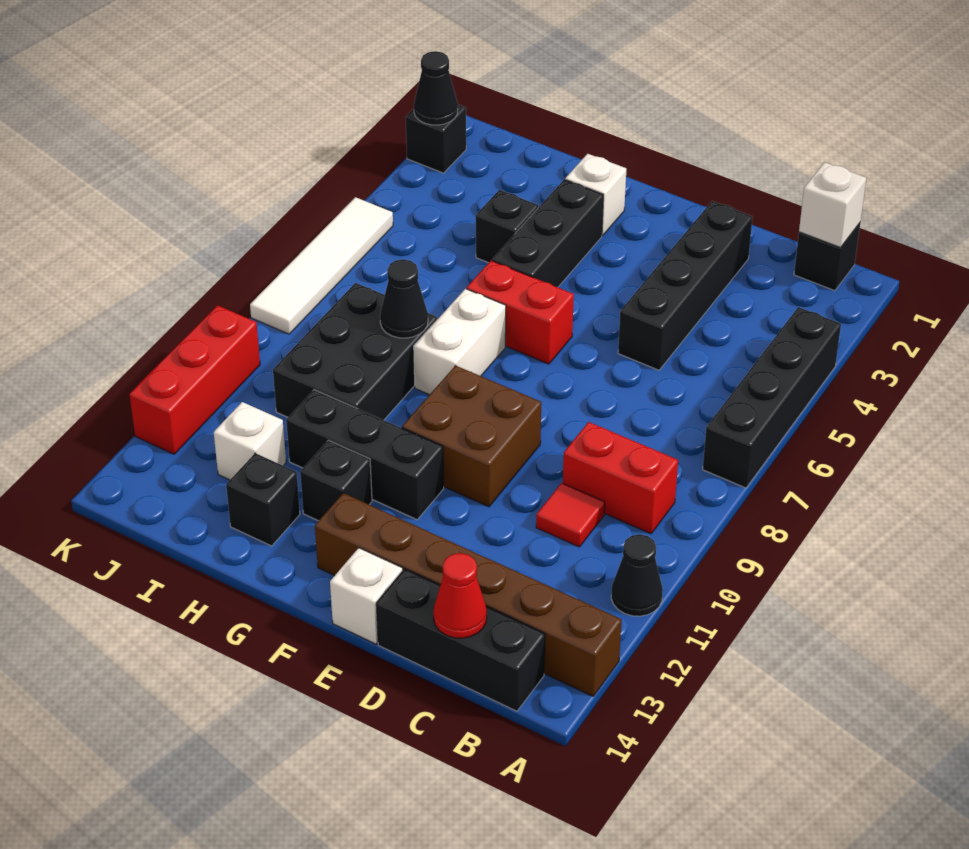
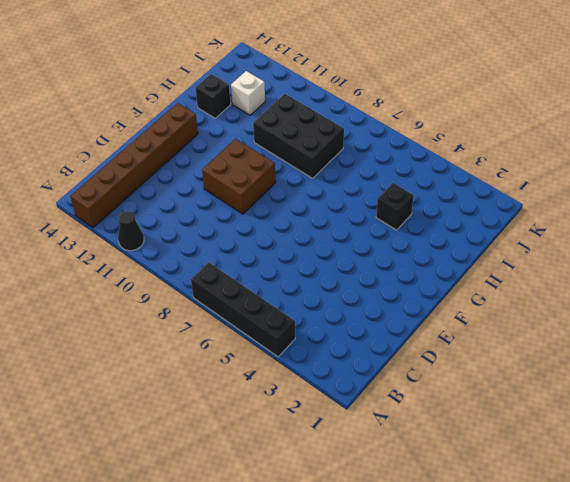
none -> black 1x1 brick [794,223,860,291]
none -> red 1x2 brick [563,422,678,534]
none -> black 1x3 brick [376,569,545,711]

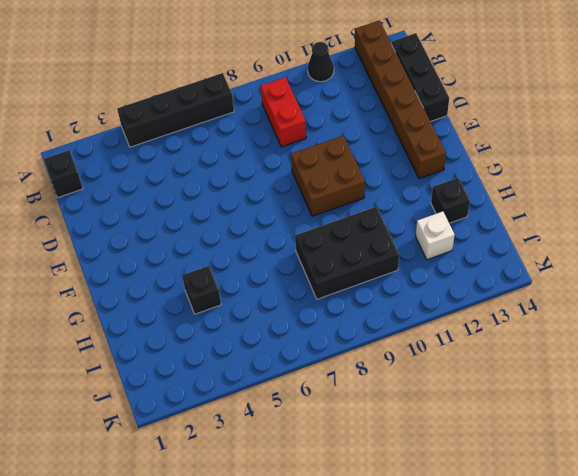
none -> red 1x1 tile [536,483,605,547]
none -> black 1x4 brick [618,201,752,370]
none -> white 1x1 brick [330,548,403,644]

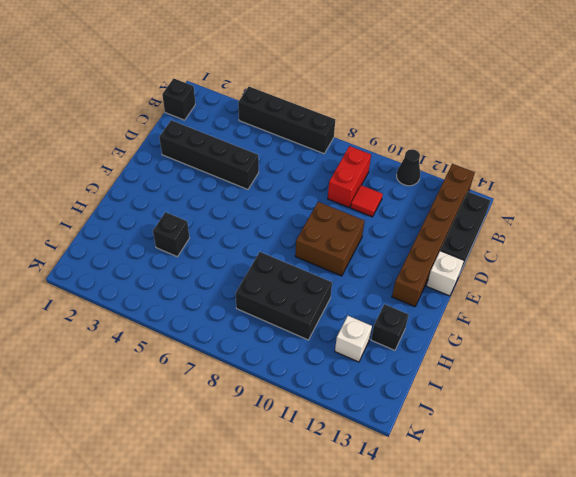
none -> red 1x2 brick [467,261,574,364]
none -> black 1x3 brick [286,390,444,520]
none -> white 1x1 brick [565,154,626,236]

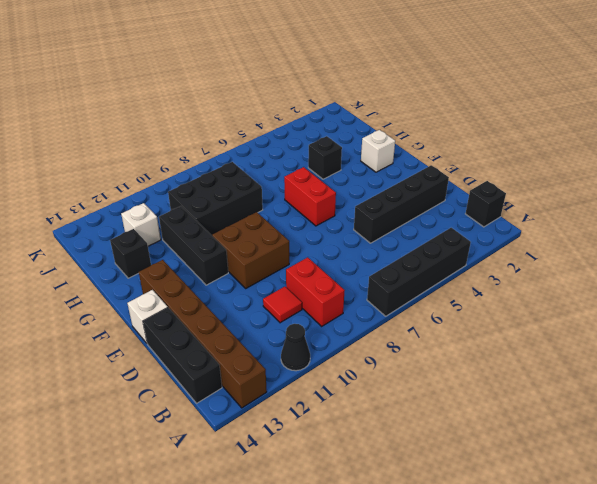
none -> black 1x3 brick [492,179,603,287]
none -> white 1x2 brick [414,289,506,395]
none -> black 1x1 brick [300,440,372,521]

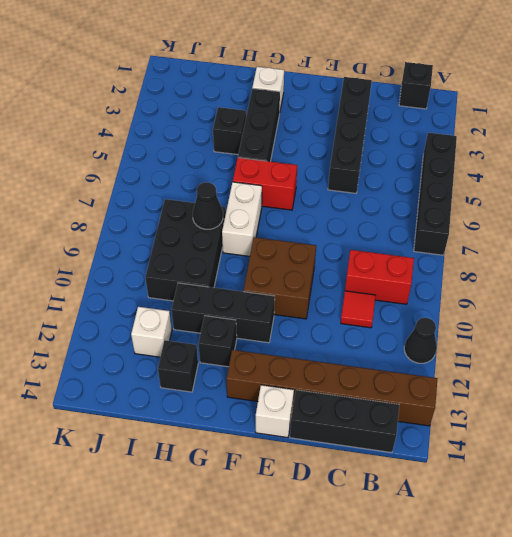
none -> black 1x1 brick [406,104,466,173]
none -> white 1x4 tile [250,197,393,334]
none -> red 1x3 brick [129,305,260,454]

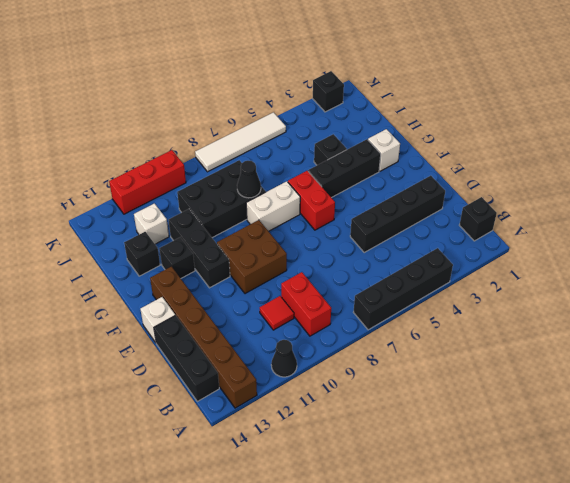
none -> white 1x1 brick [799,162,866,248]
none -> red 1x1 cone [433,553,487,638]
none -> black 1x1 cone [414,51,458,125]

